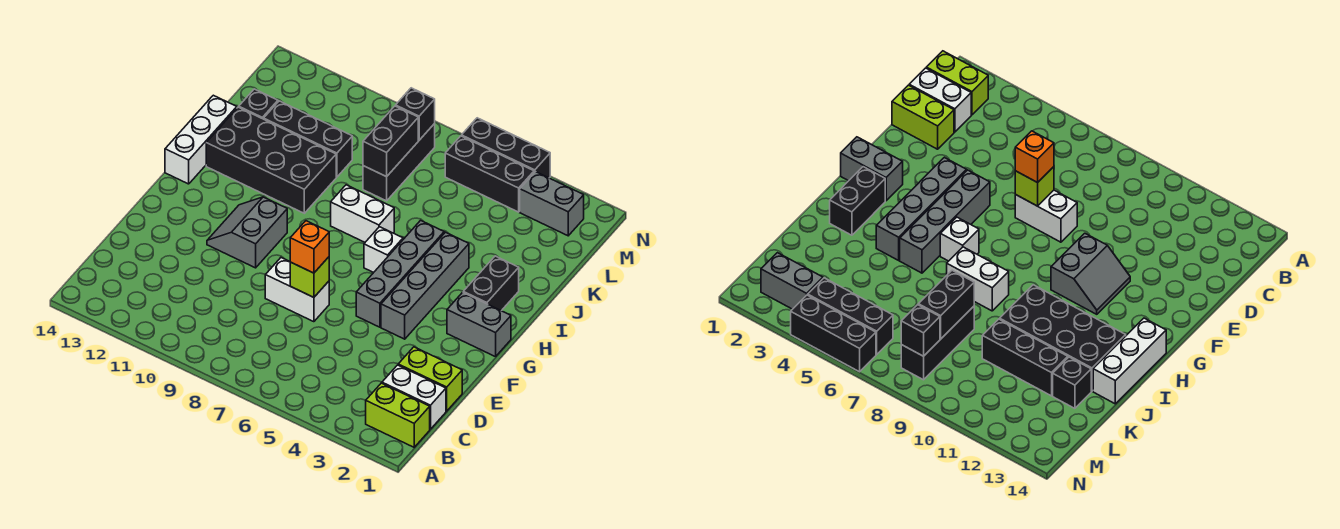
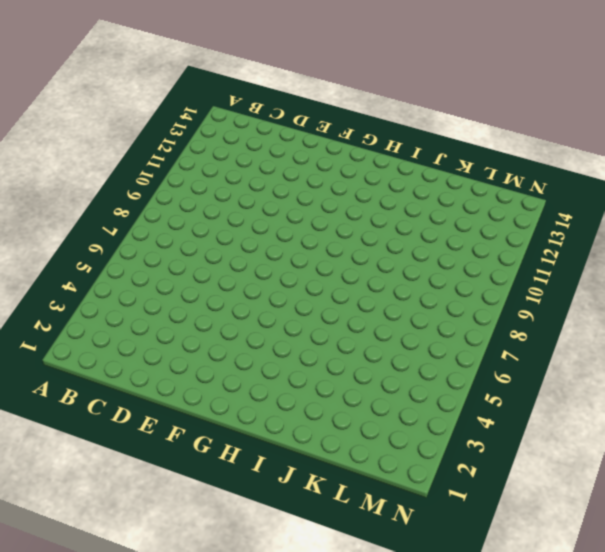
none -> lime 1x2 brick [366,383,430,447]
none -> white 1x2 brick [382,365,446,429]
none -> lime 1x2 brick [398,347,462,411]

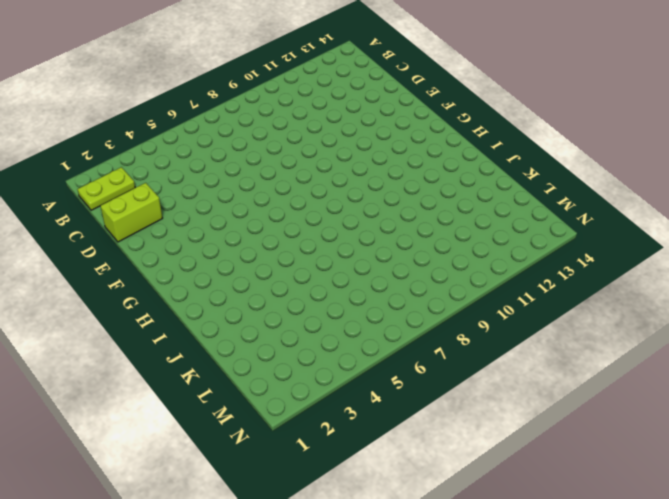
lime 1x2 plate [77,167,135,210] -> lime 1x2 brick [366,383,430,447]
none -> white 1x2 brick [382,365,446,429]
none -> white 1x2 brick [265,258,329,322]
none -> grey 1x4 brick [381,232,469,339]

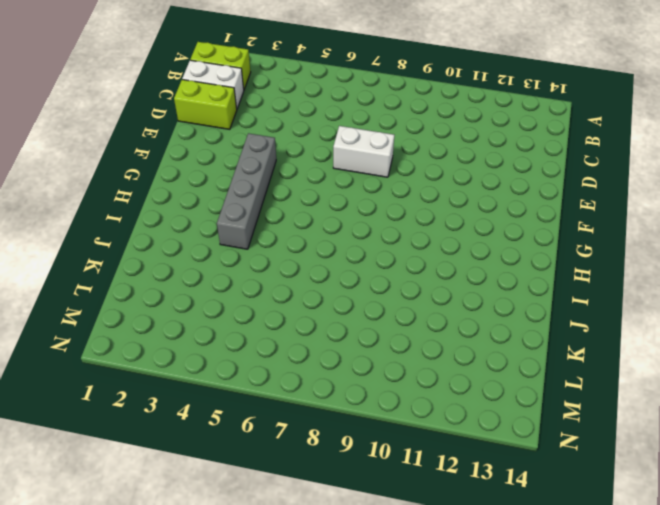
none -> grey 1x4 brick [356,220,444,327]
none -> grey 2x2 slope [207,197,287,268]
none -> grey 1x2 brick [447,292,511,357]

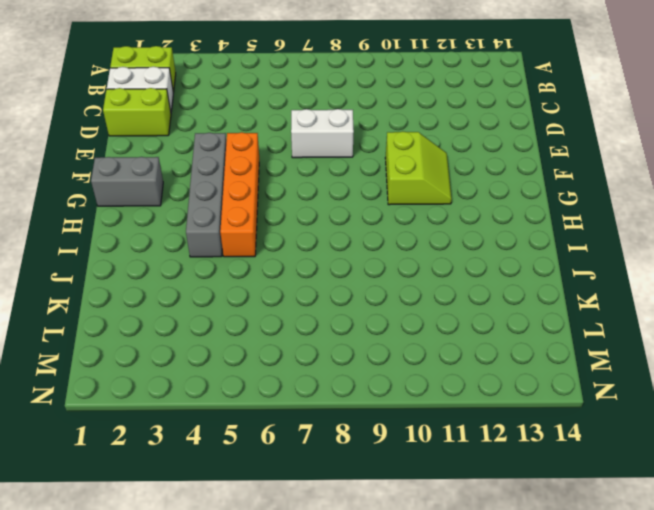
orange 1x4 brick [220,132,259,257] -> grey 1x4 brick [356,220,444,327]
lime 2x2 slope [385,132,452,205] -> grey 2x2 slope [207,197,287,268]
none -> black 1x2 brick [463,256,519,311]
none -> white 1x1 brick [364,227,403,273]
none -> white 1x3 brick [165,95,237,184]

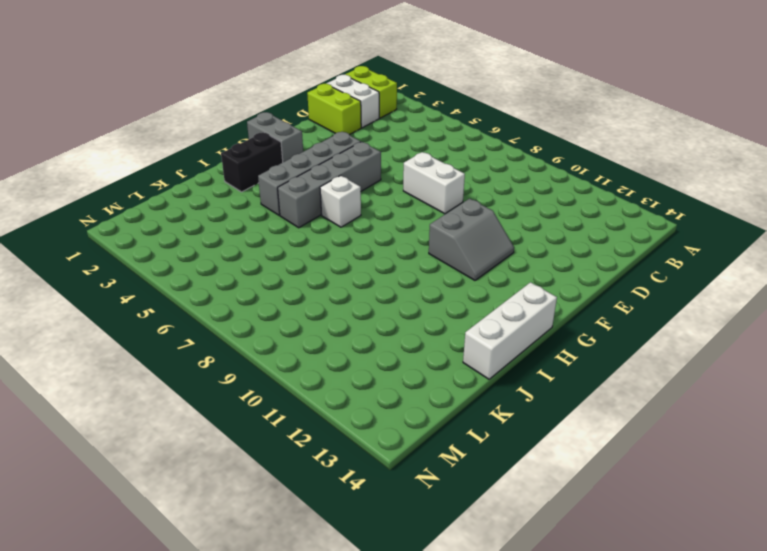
none -> white 1x2 brick [331,185,394,242]
none -> black 2x4 brick [206,107,336,213]
none -> black 1x3 brick [363,124,435,201]

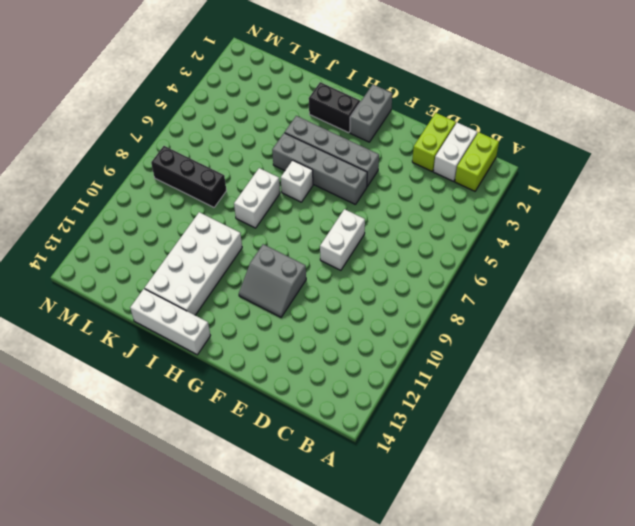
white 2x4 brick [145,212,242,315] -> black 2x4 brick [206,107,336,213]
none -> black 1x3 brick [264,101,352,177]
none -> black 1x1 brick [239,89,278,119]
none -> grey 1x2 brick [520,172,584,236]

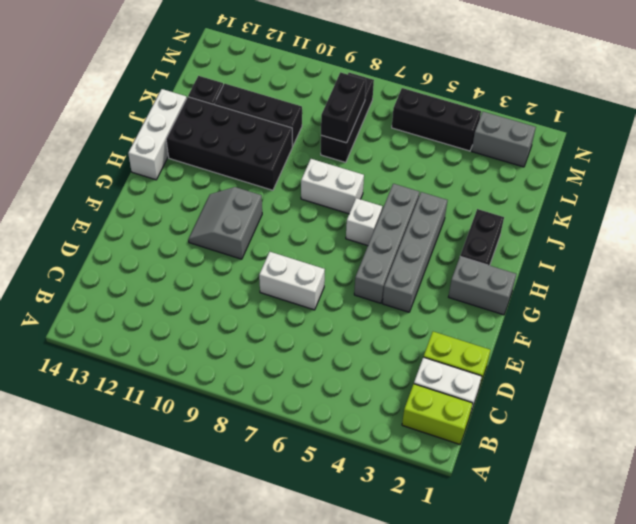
none -> black 1x3 brick [462,118,550,178]
none -> lime 1x1 brick [290,257,329,297]
none -> black 1x1 brick [396,88,435,140]

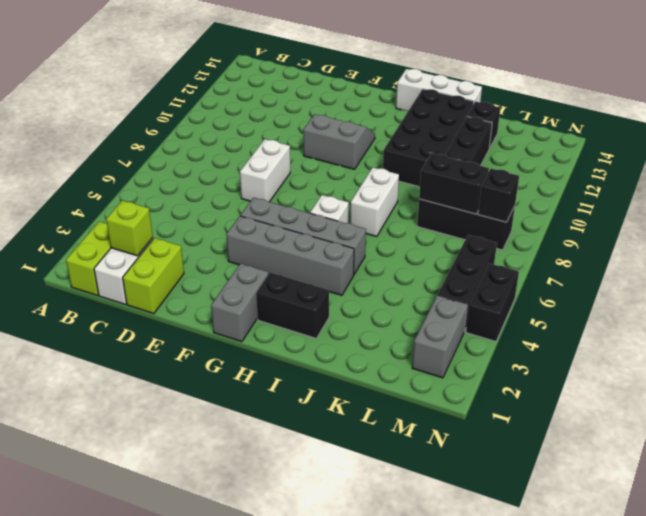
lime 1x1 brick [106,200,153,256] -> lime 1x1 brick moved to [290,257,329,297]
black 1x2 brick [466,263,519,341] -> black 1x3 brick [462,118,550,178]
none -> orange 1x1 brick [290,221,329,273]

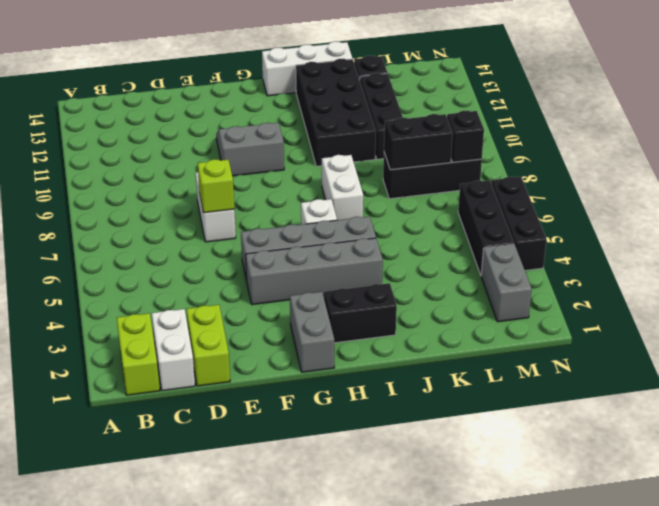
none -> orange 1x1 brick [290,221,329,273]

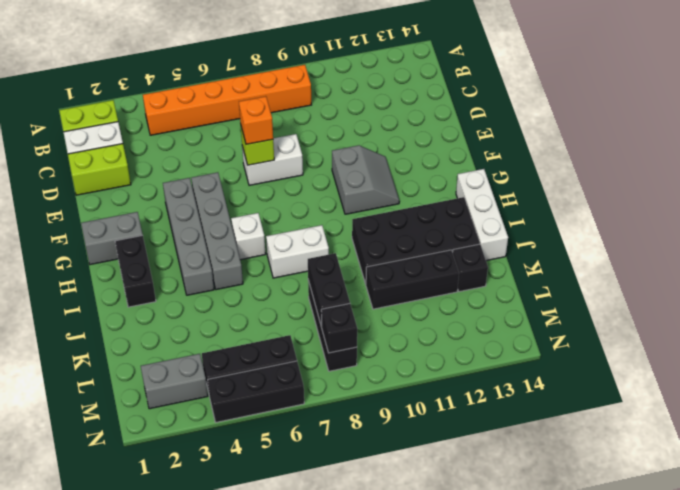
orange 1x6 brick [143,65,311,135] -> none

